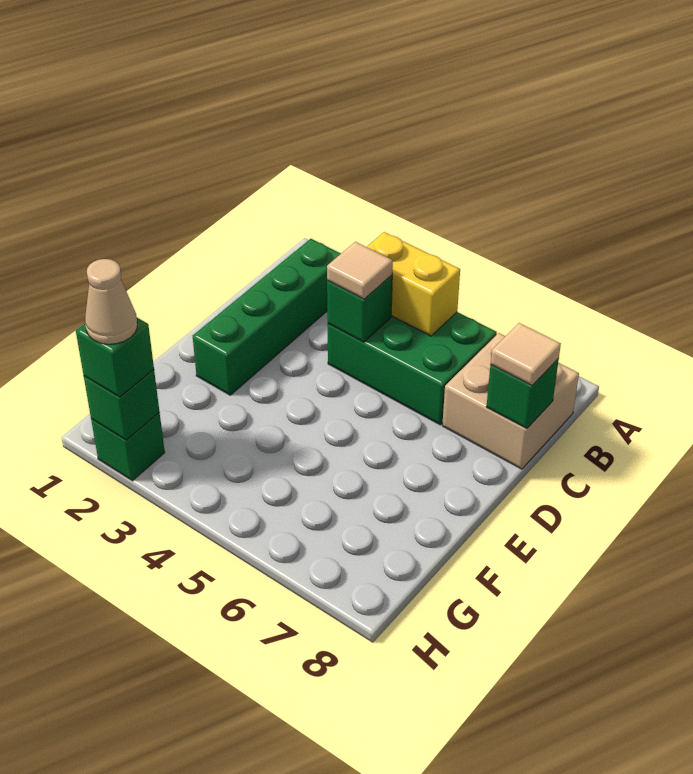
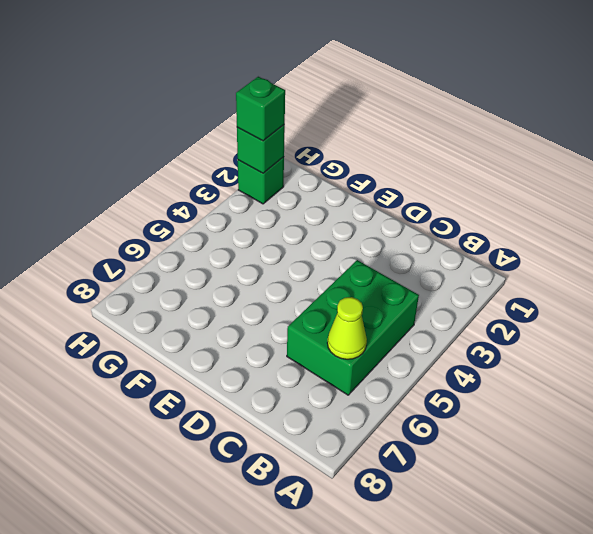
lime 1x1 cone [327,297,367,359] -> none
none -> green 1x4 brick [193,239,341,395]
none -> tan 2x2 brick [442,333,579,469]
none -> yellow 1x2 brick [367,232,460,336]

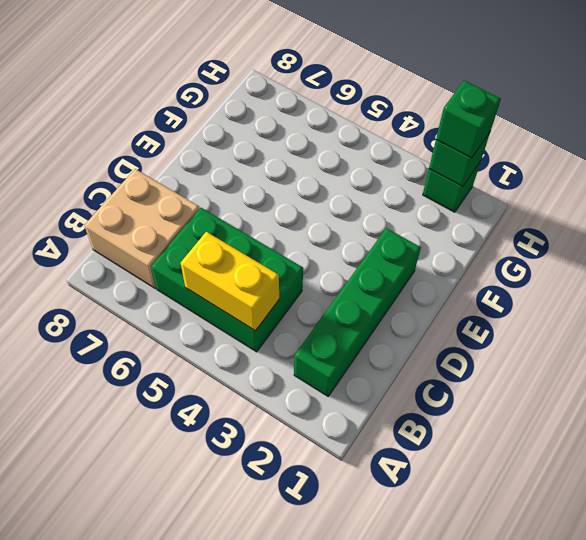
none -> green 1x1 brick [327,275,392,342]
none -> green 1x1 brick [486,359,559,428]
none -> tan 1x1 tile [327,242,393,299]

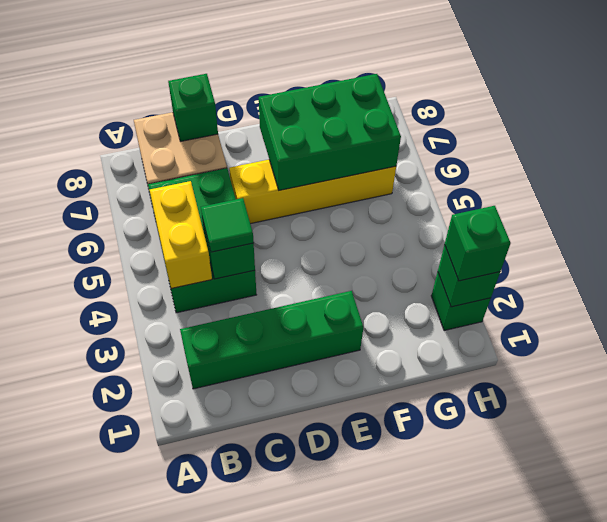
green 1x1 tile [201,198,254,252] -> tan 1x1 tile [327,242,393,299]
yellow 1x4 brick [229,160,396,224] -> none
green 2x3 brick [259,74,401,190] -> none
none -> tan 1x1 tile [491,323,561,385]
none -> tan 1x1 cone [85,259,137,344]

